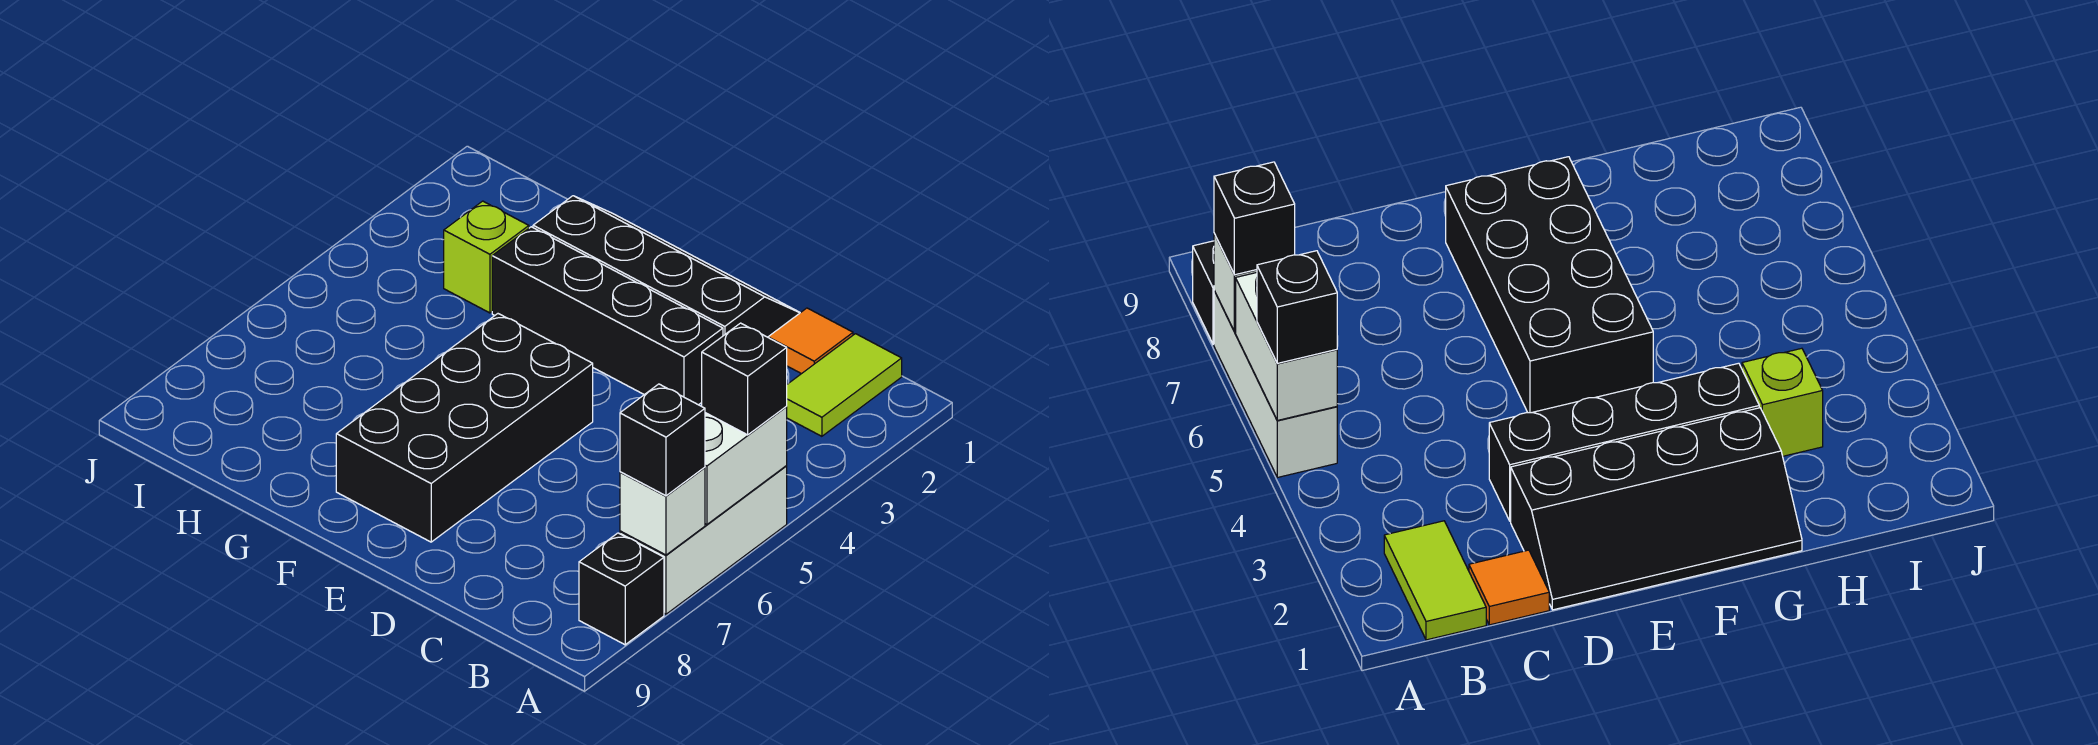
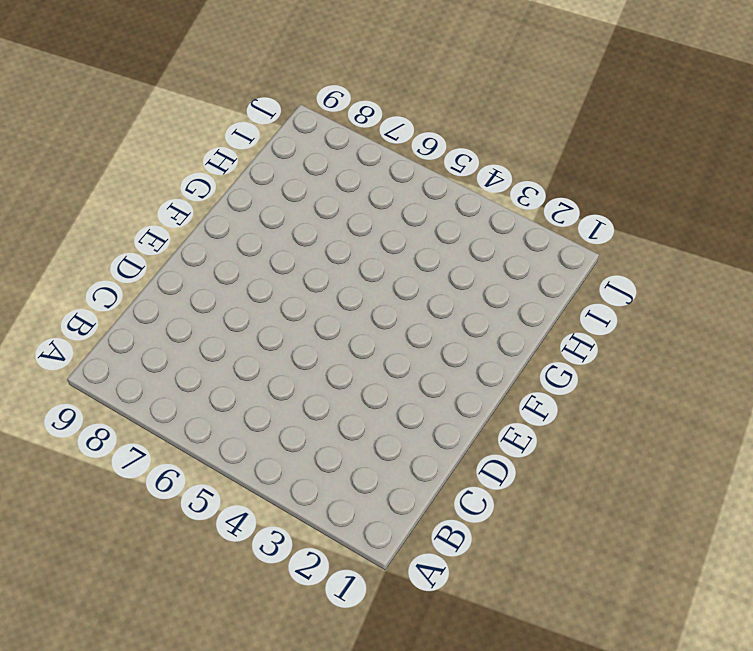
none -> white 1x3 brick [620,466,787,614]
none -> black 1x1 brick [579,533,664,645]
none -> lime 1x2 tile [786,334,902,436]

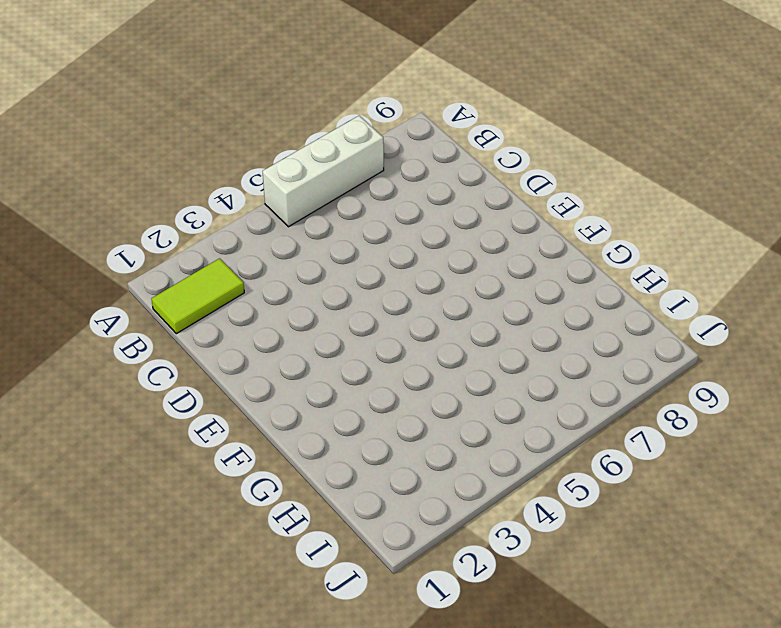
none -> black 1x1 brick [579,533,664,645]
none -> orange 1x1 tile [768,308,853,374]
none -> black 2x4 slope [533,196,800,337]

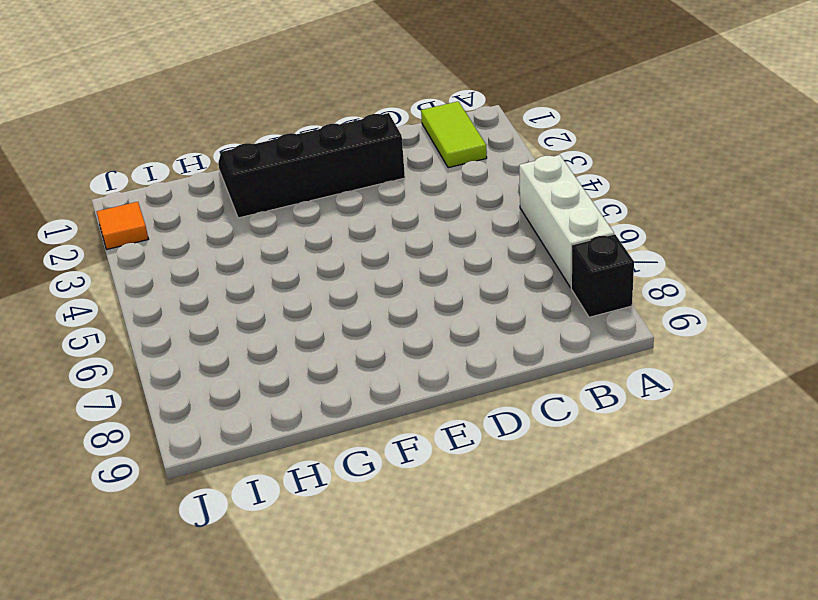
orange 1x1 tile [97,202,148,249] -> orange 1x1 tile moved to [768,308,853,374]
none -> black 1x4 brick [492,227,723,405]
none -> black 2x4 brick [336,314,593,542]
none -> lime 1x1 brick [444,201,529,313]

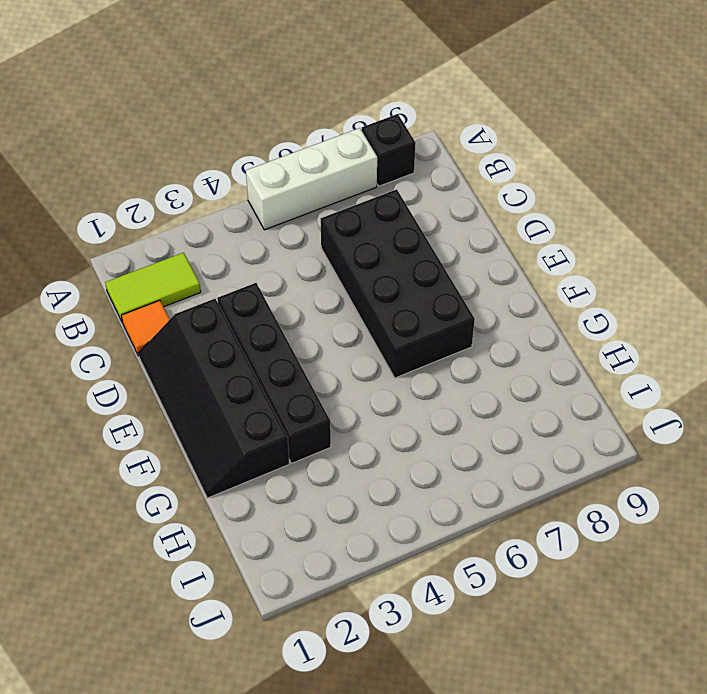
black 2x4 brick [321,189,475,378] -> black 2x4 brick turned to [336,314,593,542]
none -> lime 1x1 brick [444,201,529,313]
none -> white 1x2 brick [705,407,787,525]
none -> white 1x1 brick [620,467,705,555]

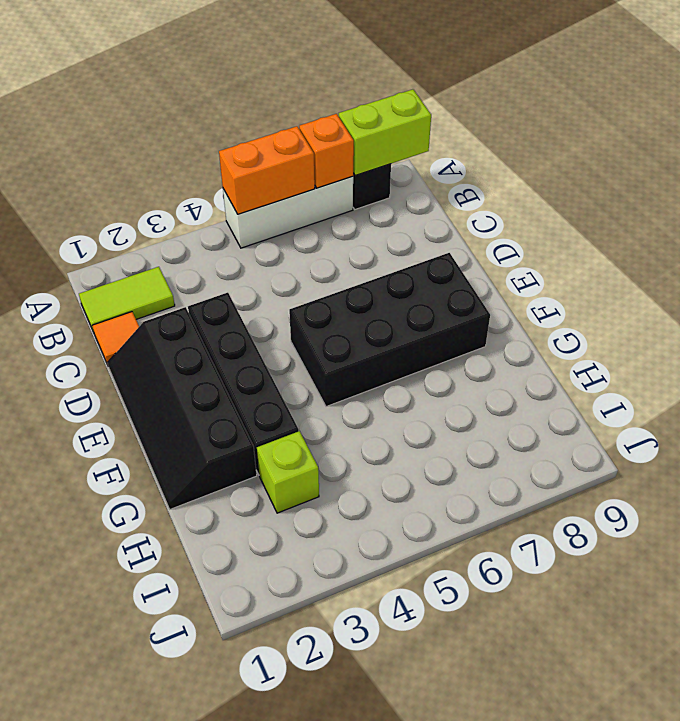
orange 1x2 brick [219,126,315,214] -> white 1x2 brick [705,407,787,525]
orange 1x1 brick [299,114,354,188] -> white 1x1 brick [620,467,705,555]
lime 1x2 brick [339,89,431,176] -> none
none -> black 1x1 brick [702,323,787,435]
none -> black 1x1 brick [620,384,705,496]

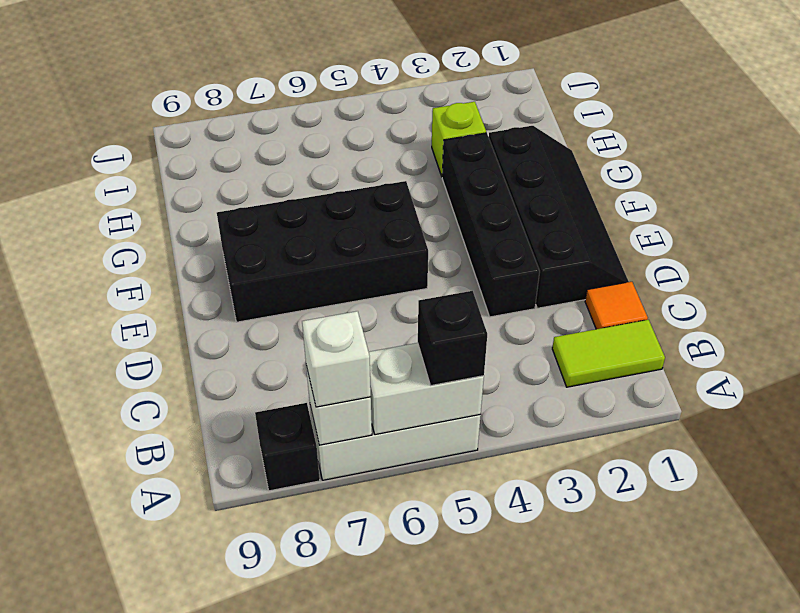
white 1x1 brick [302,311,371,407] -> black 1x1 brick [620,384,705,496]

